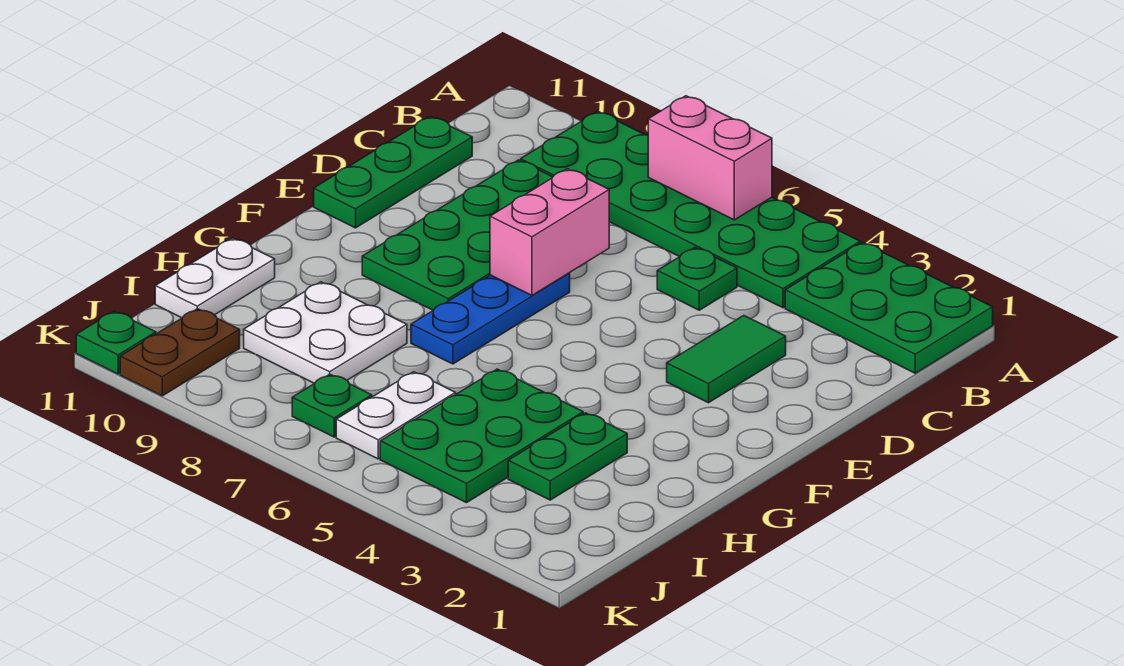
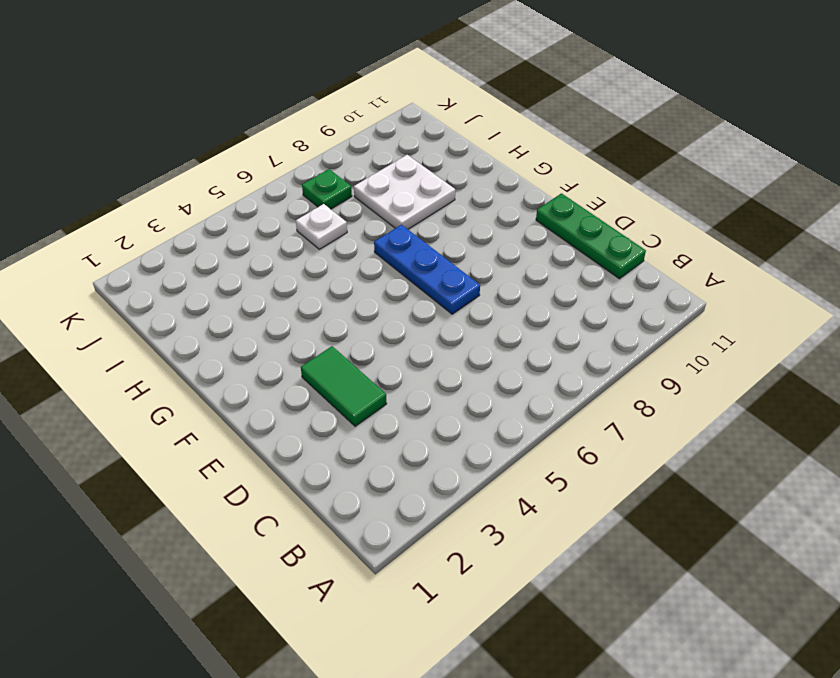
white 1x1 plate [296,204,347,249] -> white 1x2 plate [336,372,456,459]
none -> green 2x3 plate [785,242,993,373]
none -> green 2x6 plate [521,111,860,308]
none -> green 1x1 plate [657,248,737,310]

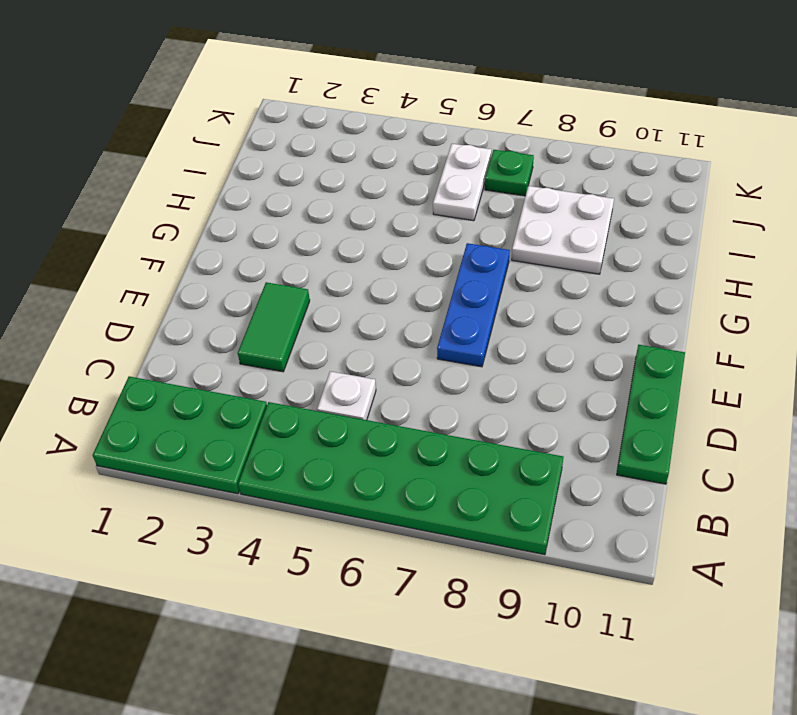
white 1x1 plate [317,371,376,420] -> green 1x1 plate [657,248,737,310]
none -> green 2x4 plate [362,160,553,310]
none -> green 1x2 plate [508,413,627,500]
none -> green 2x3 plate [380,369,583,503]

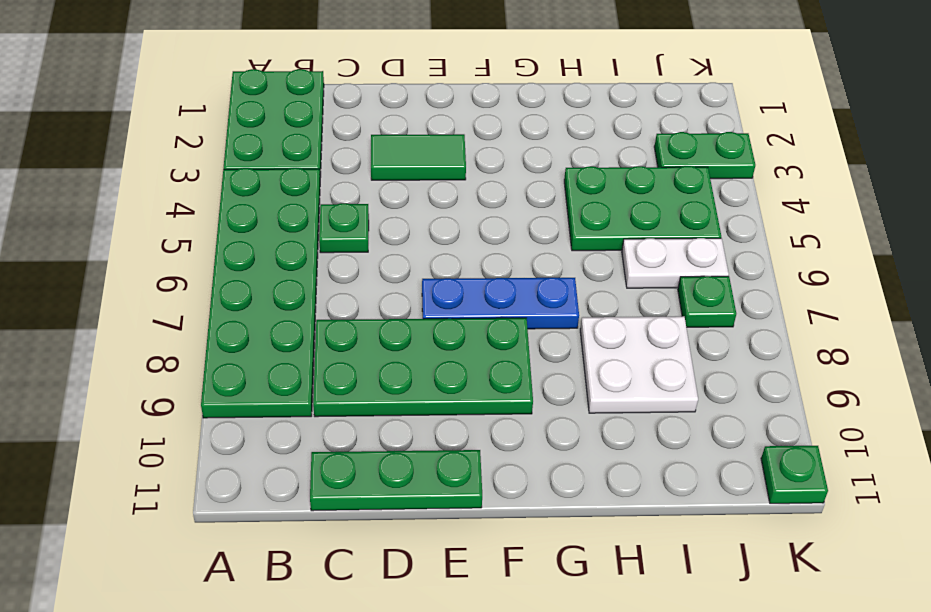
green 1x2 plate [654,132,755,179] -> green 1x2 plate moved to [508,413,627,500]
none -> white 1x2 plate [155,238,275,318]
none -> brown 1x2 plate [120,309,240,396]
none -> pink 1x2 brick [648,96,772,220]

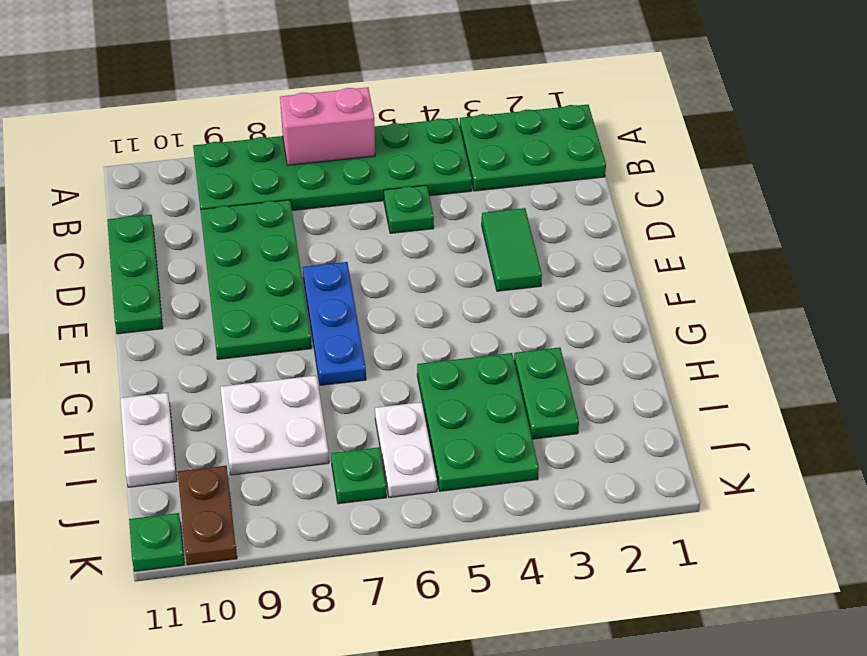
none -> pink 1x2 brick [490,169,609,295]

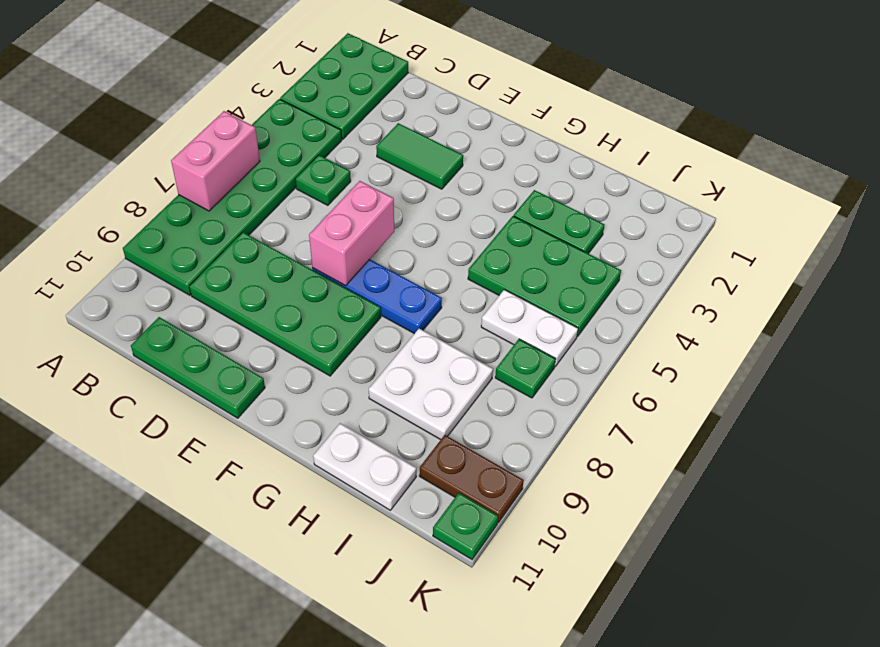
pink 1x2 brick [309,181,394,286] -> pink 1x2 brick turned to [490,169,609,295]

